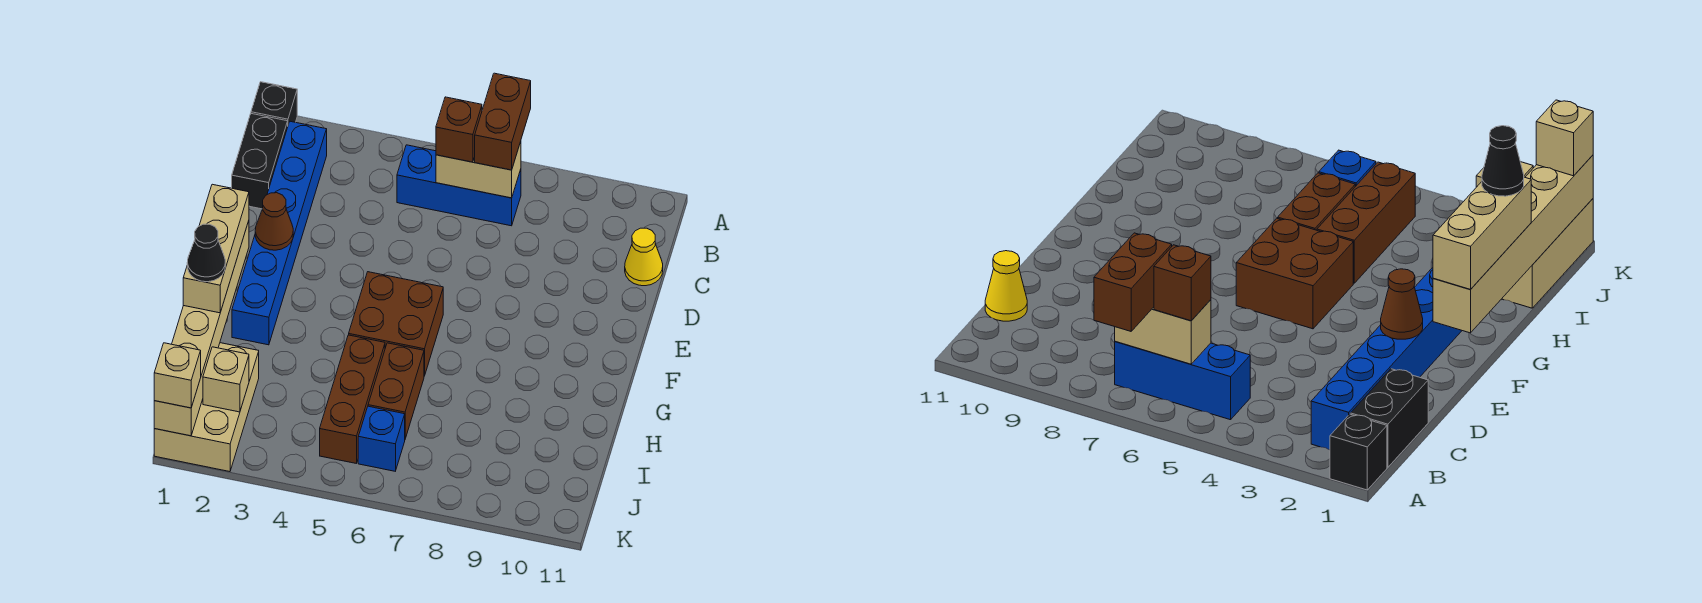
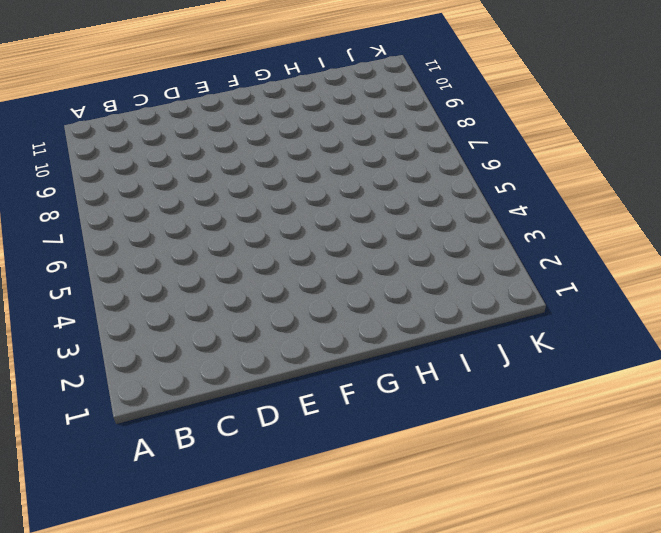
none -> black 1x1 brick [251,82,297,124]
none -> black 1x2 brick [232,114,288,209]
none -> blue 1x6 brick [232,121,327,345]

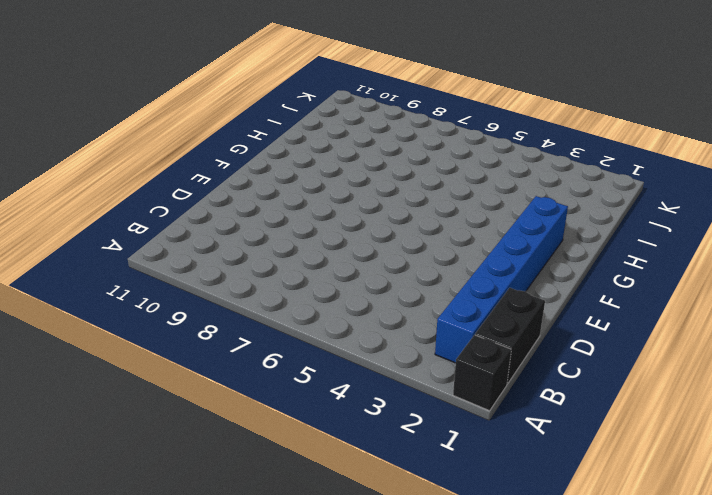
none -> blue 1x3 brick [397,145,521,226]
none -> yellow 1x1 cone [625,228,663,286]
none -> brown 2x2 brick [349,272,443,376]

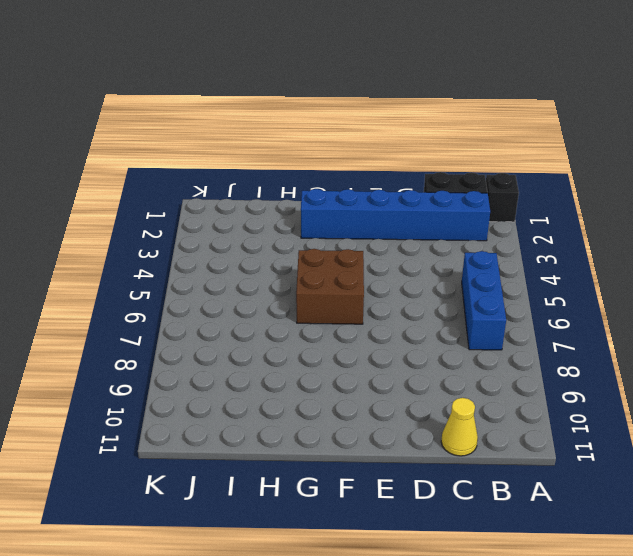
none -> brown 1x3 brick [320,335,385,463]
none -> brown 1x2 brick [368,343,424,438]
none -> tan 2x3 brick [154,343,259,472]

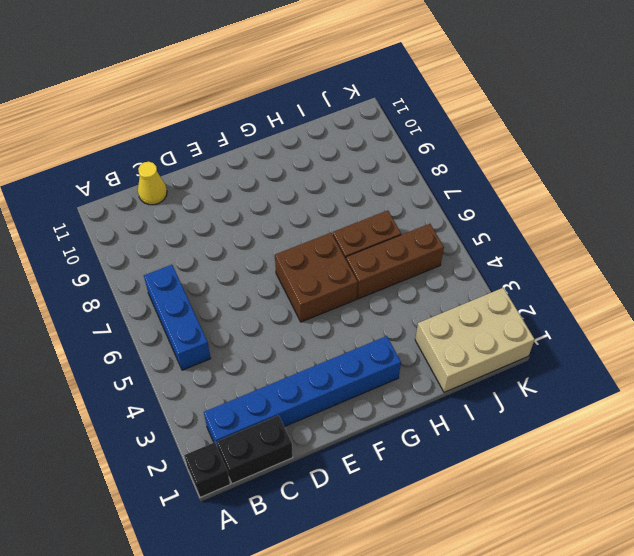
none -> blue 1x1 brick [358,406,405,471]
none -> tan 1x2 brick [436,142,521,198]
none -> brown 1x1 cone [255,193,293,250]

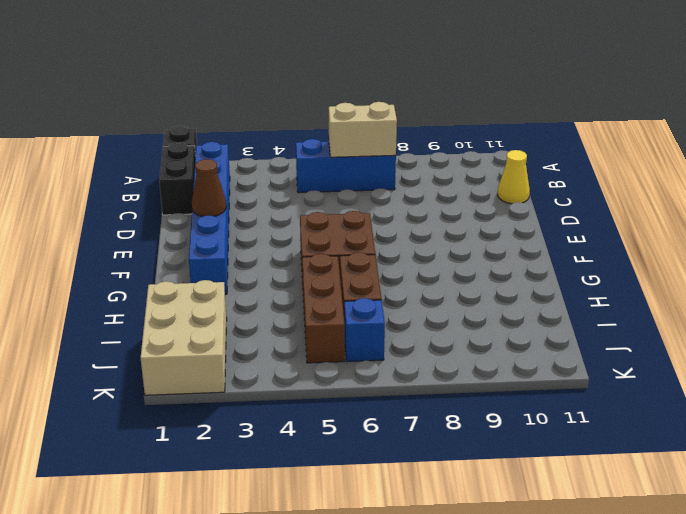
none -> tan 1x6 brick [154,221,249,436]
none -> tan 1x1 brick [203,347,249,412]
none -> brown 1x2 brick [475,73,531,170]

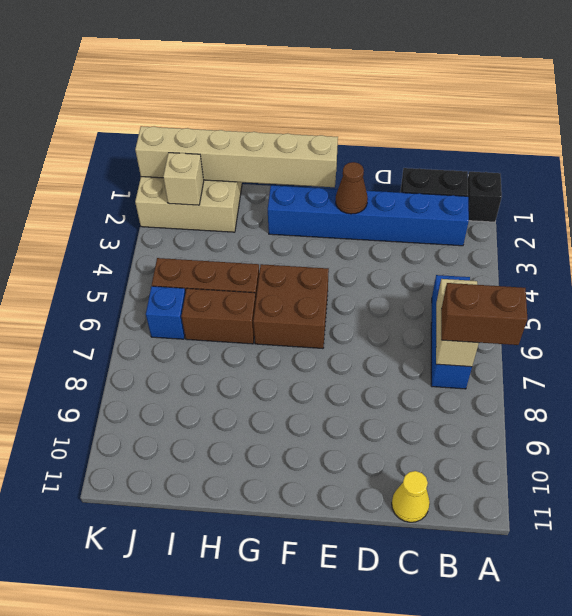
none -> brown 1x1 brick [436,97,482,162]
none -> tan 1x3 brick [183,184,249,313]
none -> tan 1x1 brick [154,343,201,408]

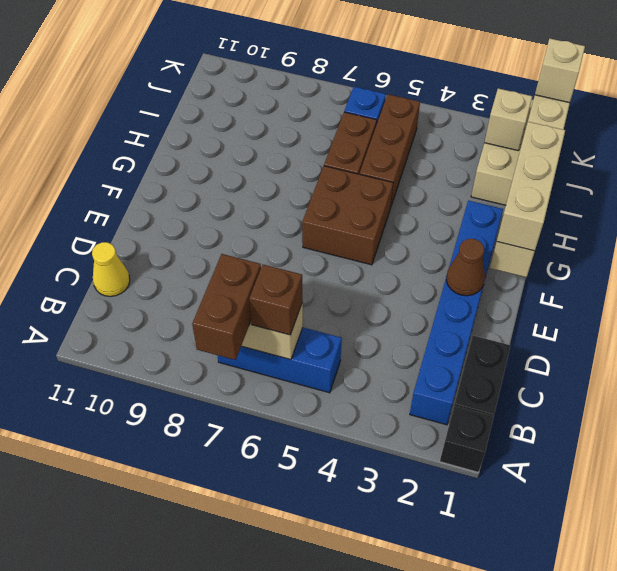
none -> black 1x1 cone [187,224,225,282]

